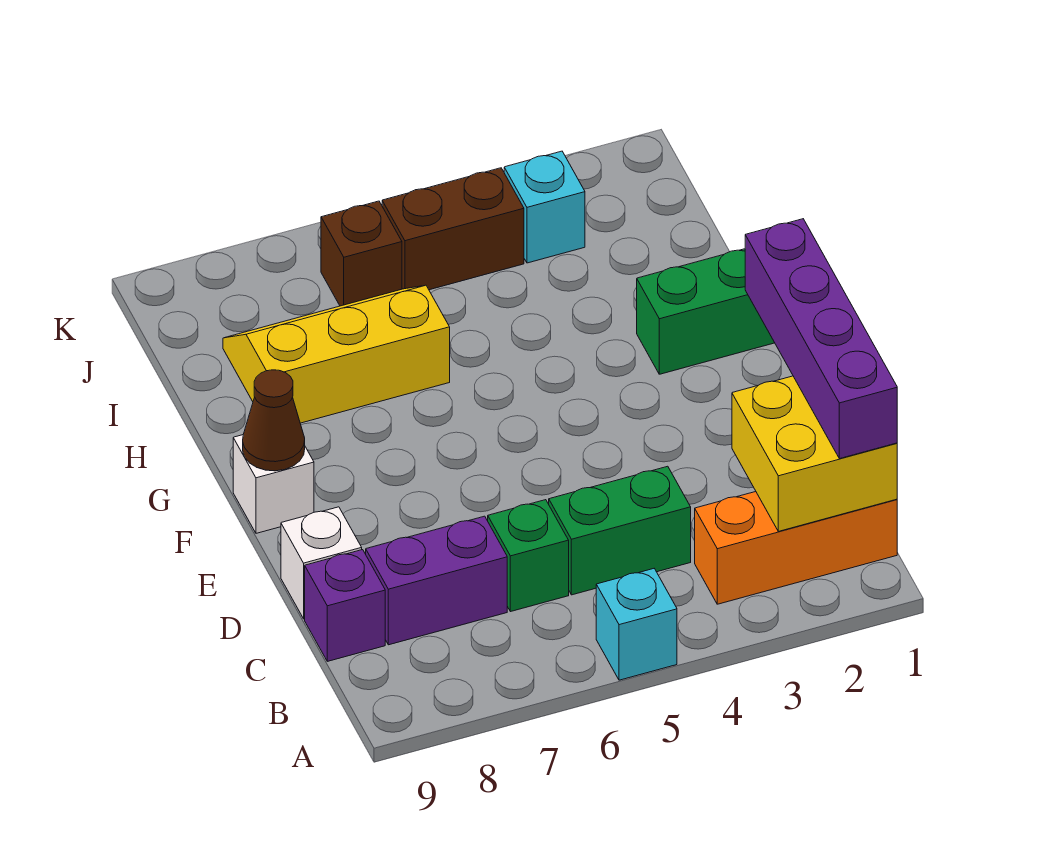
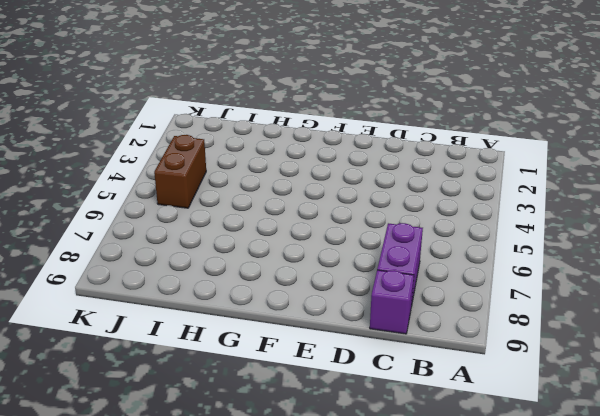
none -> cyan 1x1 brick [596,569,677,680]
none -> orange 1x3 brick [695,492,897,604]
none -> green 1x2 brick [549,466,691,595]

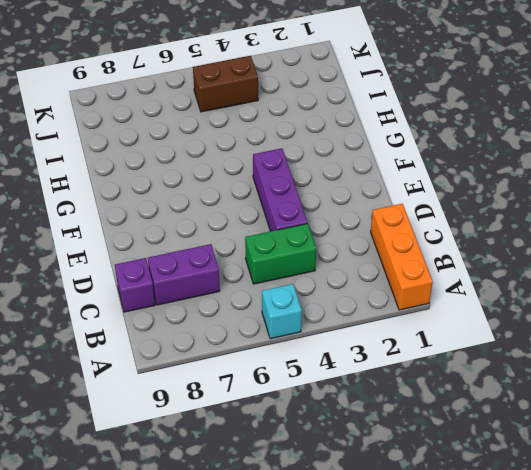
orange 1x3 brick [371,204,433,310] -> orange 1x3 brick turned to [695,492,897,604]
purple 1x3 brick [253,148,307,231] -> none
none -> green 1x1 brick [488,500,569,612]
none -> white 1x1 brick [281,507,362,619]
none -> white 1x1 brick [233,435,314,533]

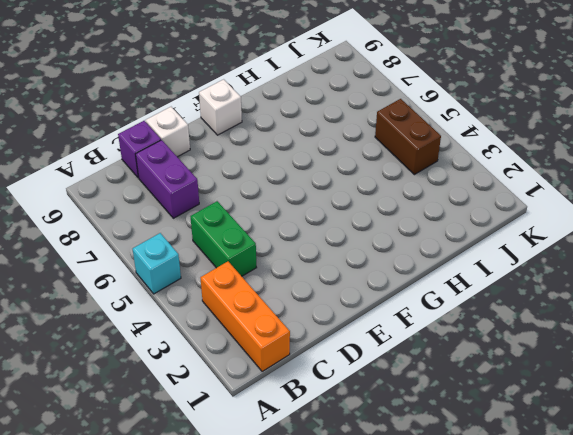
none -> green 1x1 brick [488,500,569,612]
none -> green 1x2 brick [637,249,775,374]
none -> yellow 2x3 slope [223,285,450,423]

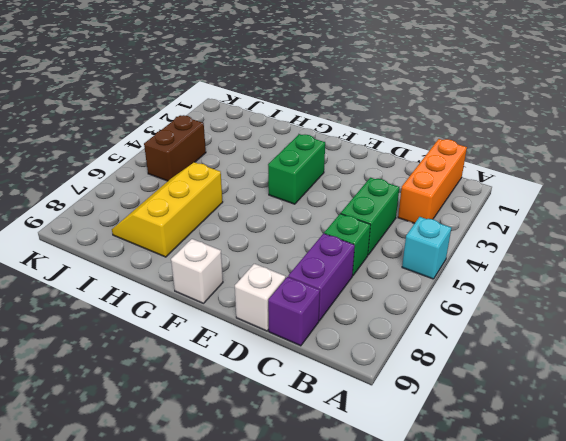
green 1x2 brick [268,134,325,204] -> green 1x2 brick moved to [637,249,775,374]
none -> cyan 1x1 brick [504,151,585,263]
none -> brown 1x1 brick [321,201,402,306]
none -> yellow 2x2 brick [732,376,897,531]

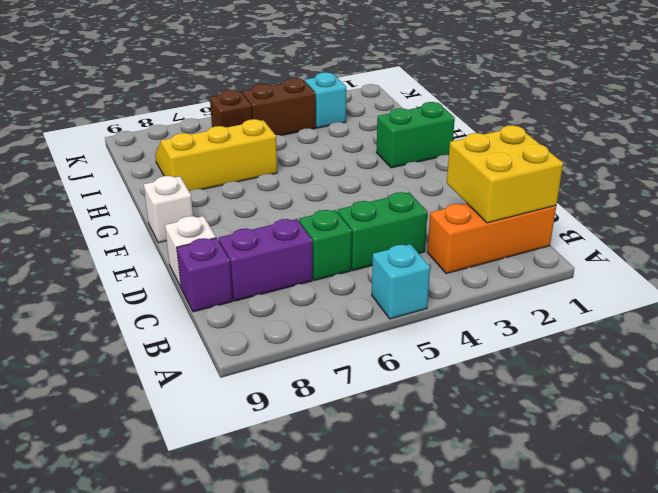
none -> brown 1x1 cone [243,370,305,471]
none -> purple 1x4 brick [745,219,897,459]

